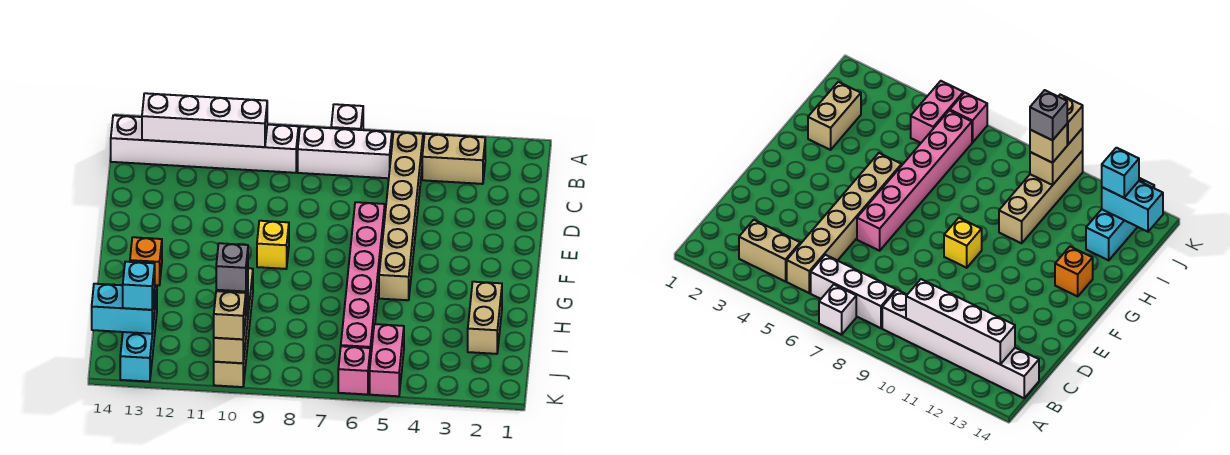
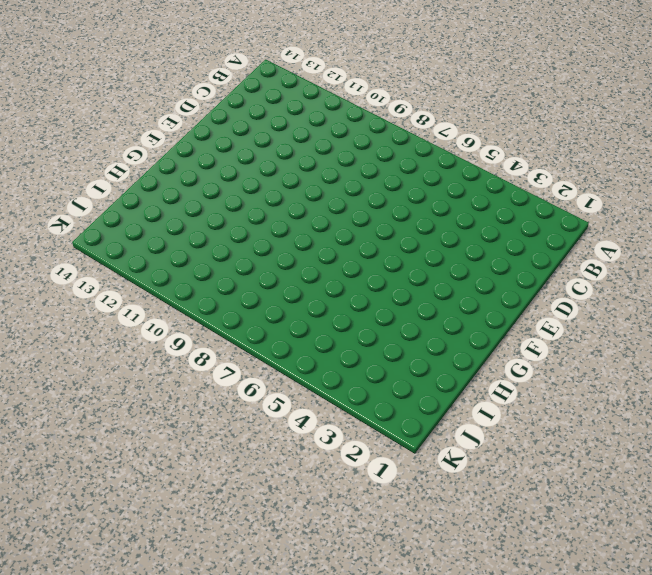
none -> white 1x1 brick [331,104,363,130]
none -> tan 1x2 brick [422,134,485,184]
none -> tan 1x6 brick [379,132,423,300]

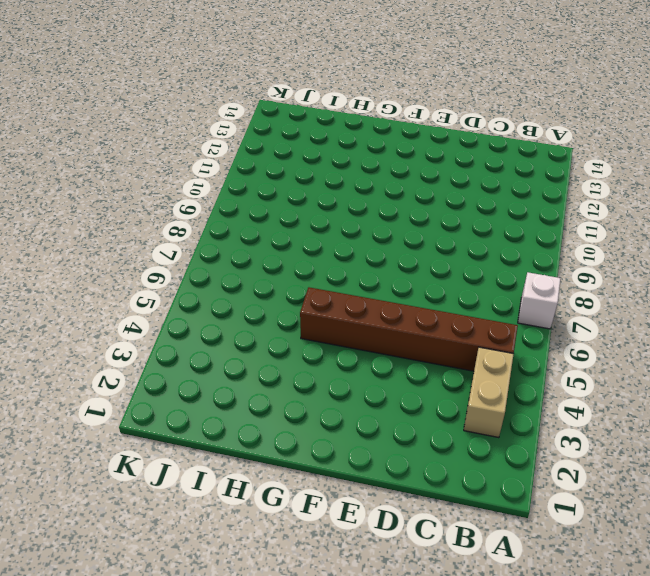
brown 1x6 brick [300,287,518,371] -> tan 1x6 brick [379,132,423,300]
none -> white 1x3 brick [298,126,392,178]
none -> white 1x6 brick [111,115,298,173]
none -> pink 1x6 brick [341,202,385,361]

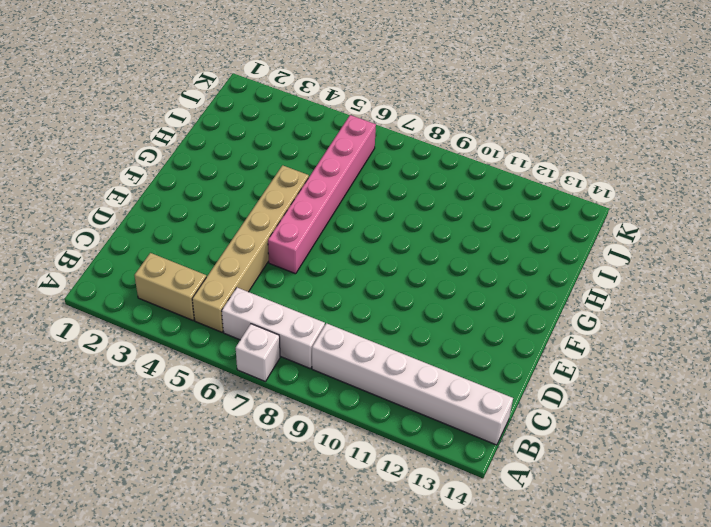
none -> yellow 1x1 brick [257,221,289,269]
none -> orange 1x1 brick [130,237,162,285]
none -> tan 1x2 brick [468,282,502,354]

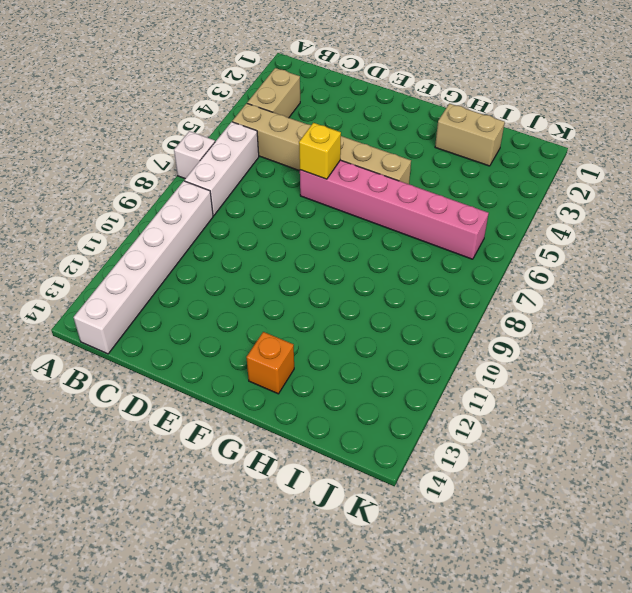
yellow 1x1 brick [299,123,341,179] -> yellow 1x1 brick moved to [257,221,289,269]
none -> tan 1x4 brick [214,268,253,387]
none -> cyan 1x3 brick [120,287,157,382]
none -> pink 1x2 brick [370,324,404,396]

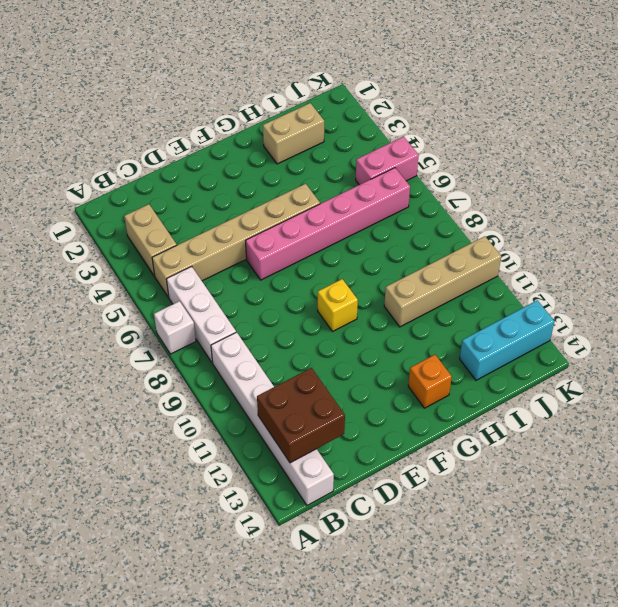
brown 2x2 brick [257,368,345,463] -> white 1x4 brick [142,93,267,147]
none -> pink 1x1 brick [338,346,370,395]
none -> tan 1x2 brick [214,299,248,363]
none -> cyan 1x2 brick [92,284,155,334]

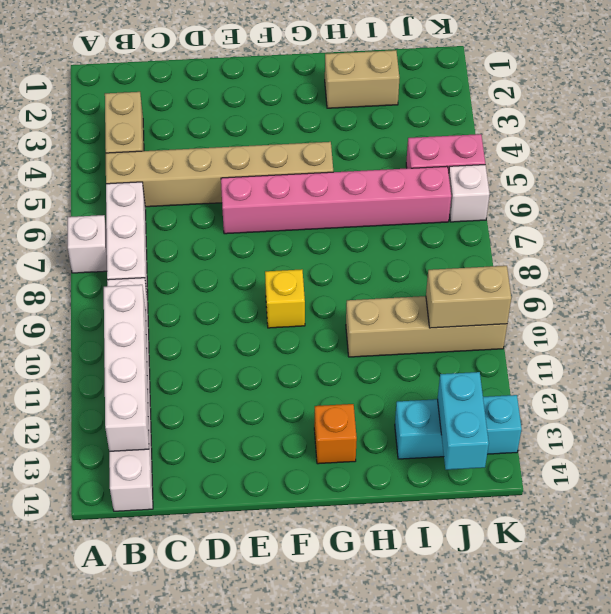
white 1x1 brick [449,165,490,222] -> pink 1x1 brick [338,346,370,395]
none -> tan 1x1 brick [1030,124,1067,163]
none -> cyan 1x1 brick [123,262,155,310]
none -> tan 1x1 brick [214,291,246,339]

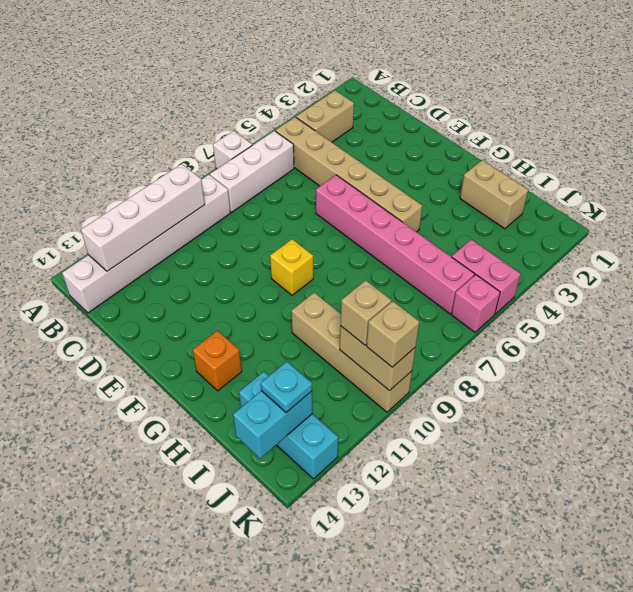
cyan 1x1 plate [261,362,312,413] -> cyan 1x1 brick [123,262,155,310]
none -> grey 1x1 brick [216,243,248,292]

